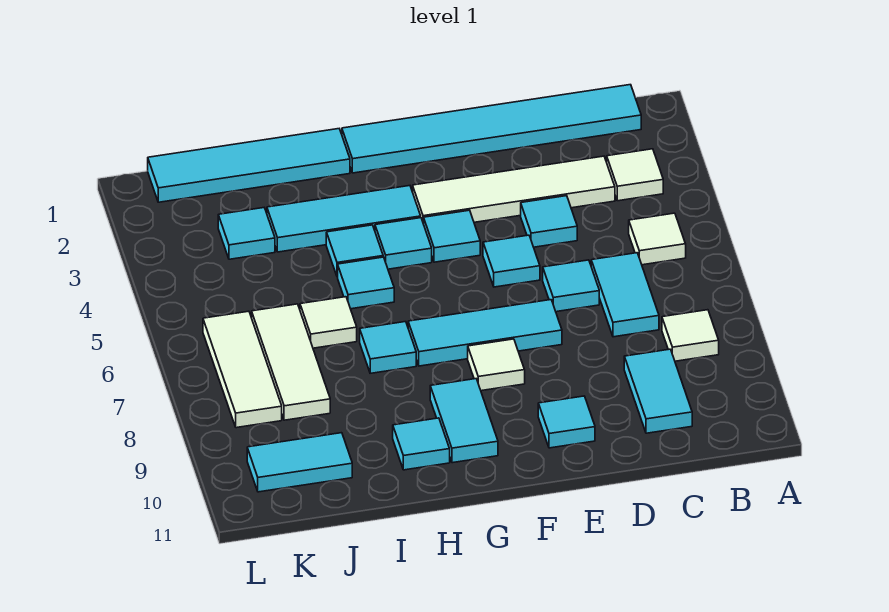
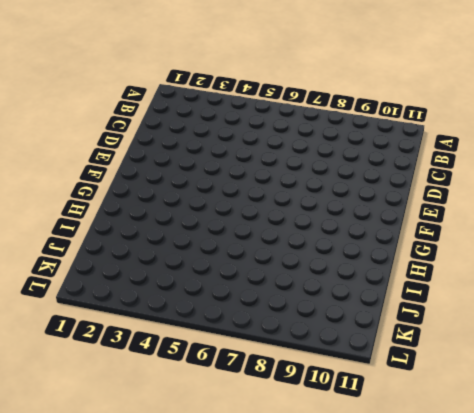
none -> cyan 1x6 tile [342,85,641,173]
none -> white 1x1 tile [607,149,663,201]
none -> white 1x1 tile [629,213,686,265]

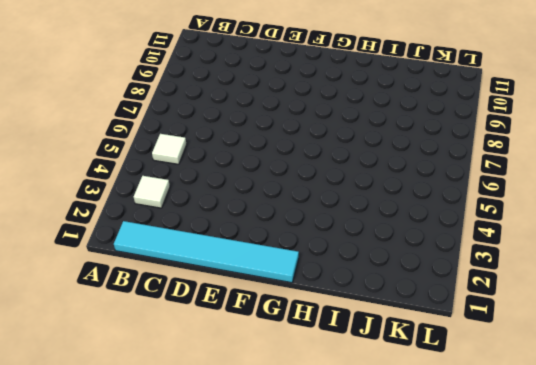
none -> white 1x1 tile [662,310,719,361]
none -> white 1x4 tile [413,156,615,224]
none -> cyan 1x2 tile [591,253,659,337]

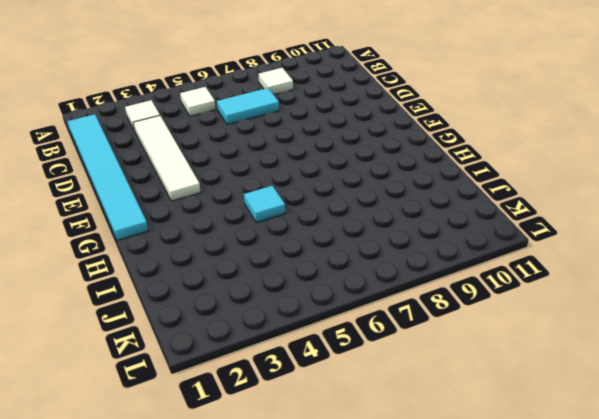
none -> cyan 1x2 tile [624,349,692,433]
none -> cyan 1x1 tile [521,196,577,247]
none -> cyan 1x1 tile [543,260,599,312]

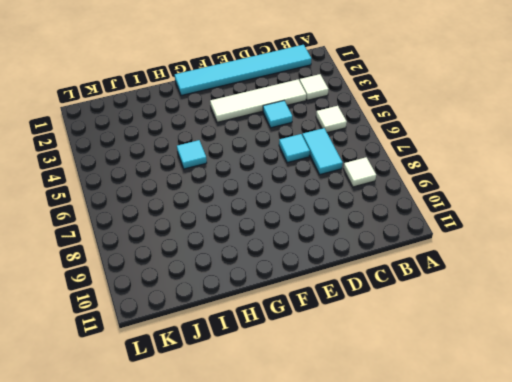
none -> cyan 1x2 tile [624,349,692,433]
none -> cyan 1x1 tile [483,235,540,287]
none -> cyan 1x3 tile [408,300,562,366]

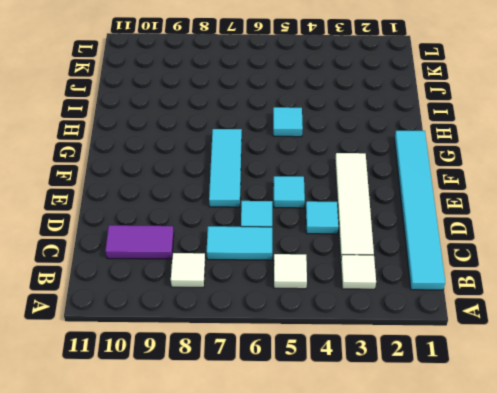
purple 1x2 tile [105,225,174,259] -> cyan 1x2 tile [624,349,692,433]
none -> cyan 1x1 tile [538,396,595,448]
none -> cyan 1x1 tile [424,210,480,262]
none -> white 1x1 tile [468,339,525,391]

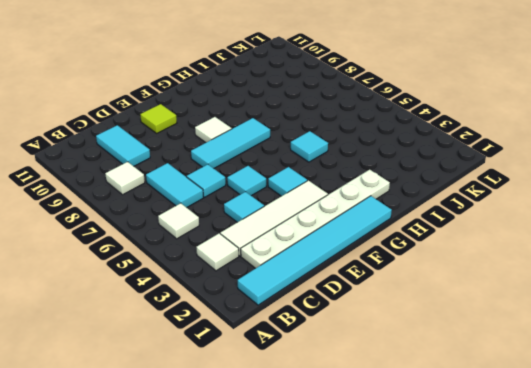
white 1x6 plate [241,170,390,268] -> none
lime 1x1 tile [140,104,177,133] -> cyan 1x1 tile [538,396,595,448]
none -> cyan 1x3 tile [267,186,421,252]
none -> cyan 1x1 tile [375,218,432,269]
none -> cyan 1x2 tile [430,379,498,463]

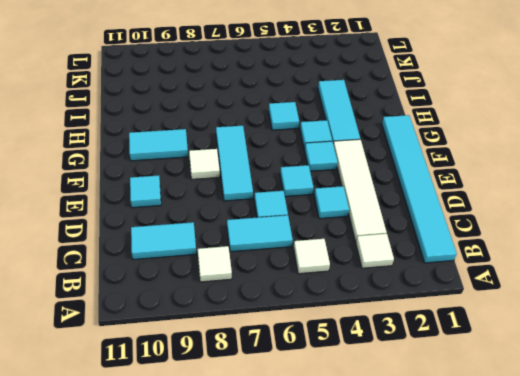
none -> cyan 1x4 tile [148,129,350,202]
none -> cyan 1x1 tile [326,225,383,277]
none -> cyan 1x1 tile [360,322,416,373]

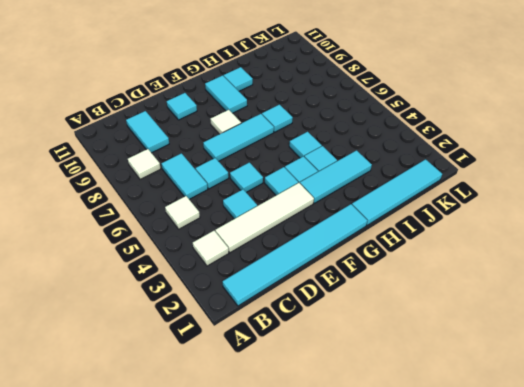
none -> white 1x1 tile [300,297,357,348]
none -> cyan 1x1 tile [218,208,275,259]
none -> white 1x3 tile [252,304,330,420]

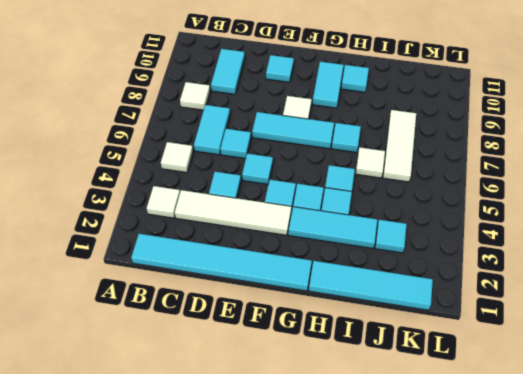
none -> cyan 1x2 tile [247,433,352,492]
none -> white 1x3 tile [203,311,282,428]

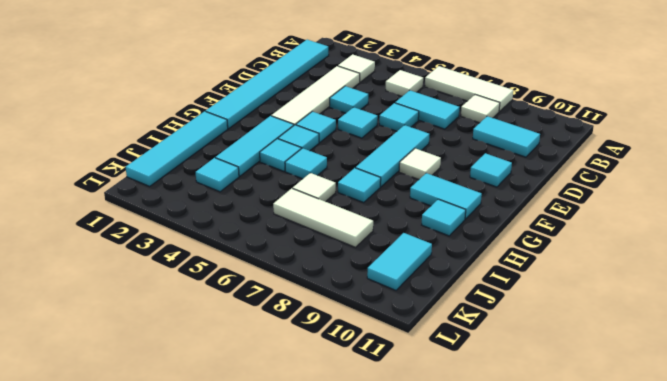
white 1x3 tile [425,66,513,112] -> white 1x3 tile moved to [203,311,282,428]

